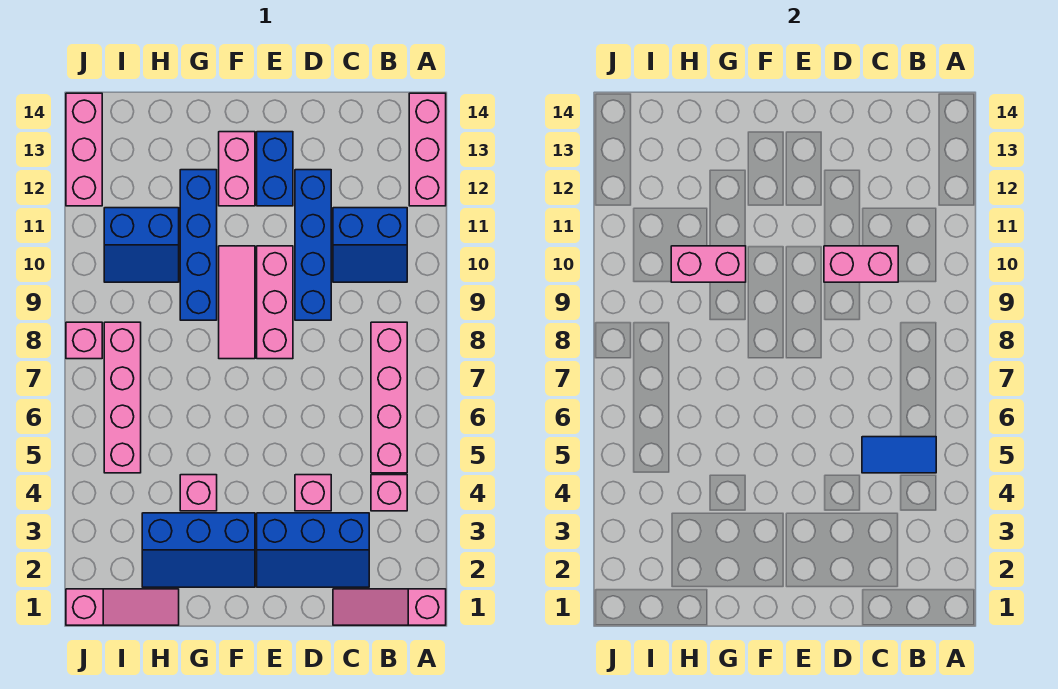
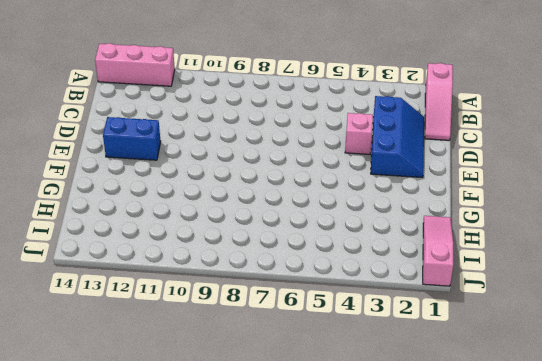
none -> pink 1x1 brick [371,475,407,511]
none -> pink 1x4 brick [371,322,407,473]
none -> blue 2x2 slope [333,208,407,282]

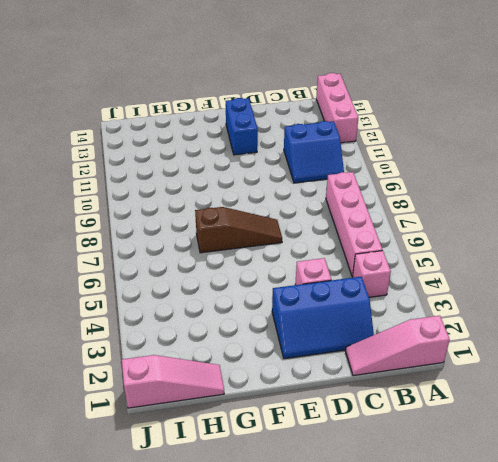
brown 1x3 slope [195,207,282,253] -> none
none -> blue 1x4 brick [295,170,331,320]
none -> pink 1x3 brick [257,246,293,359]
none -> blue 2x3 slope [142,513,255,587]

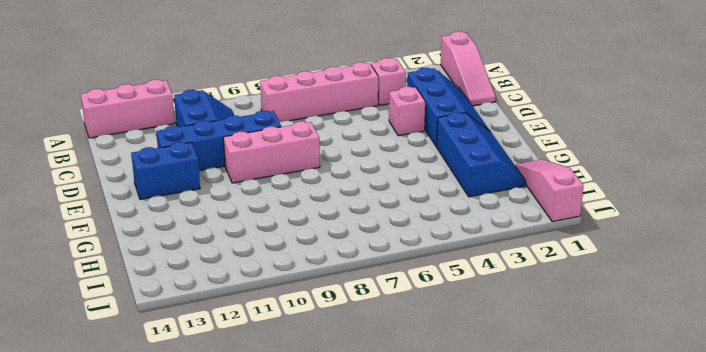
none -> pink 1x3 tile [219,246,255,359]
none -> pink 1x2 brick [219,132,255,206]
none -> pink 1x1 brick [180,475,217,511]

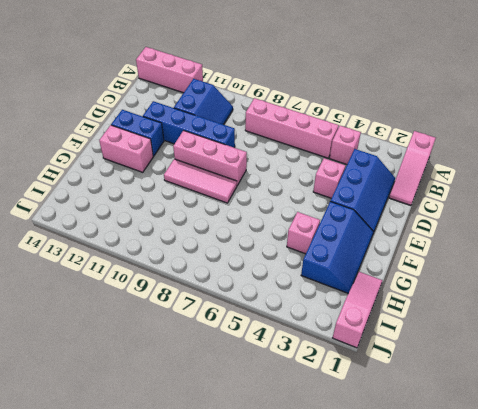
none -> blue 1x4 brick [180,170,217,320]
none -> blue 2x2 slope [104,208,179,282]
none -> pink 1x4 brick [104,322,141,473]

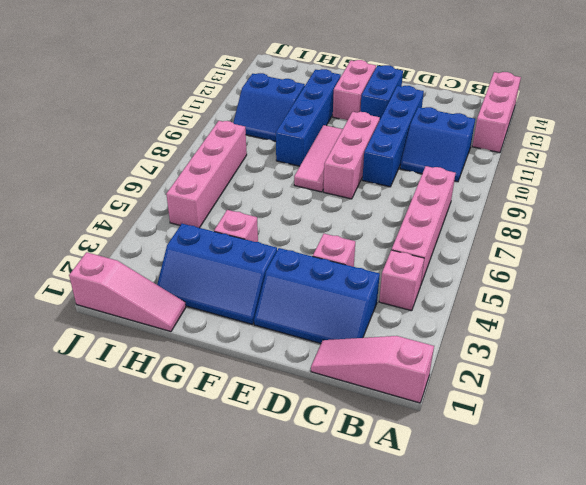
none -> pink 1x1 brick [66,322,102,359]
none -> pink 1x3 brick [66,93,102,206]
none -> blue 1x2 tile [862,437,936,473]

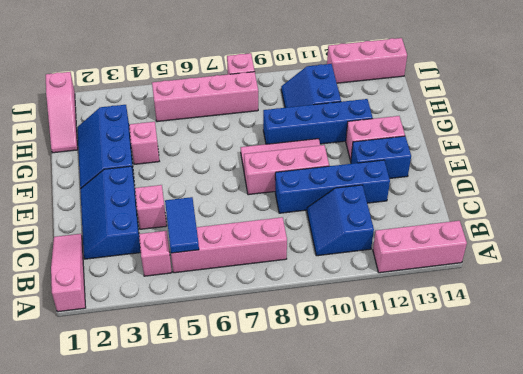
none -> pink 1x2 brick [824,246,898,282]
none -> pink 1x2 brick [671,246,746,282]

